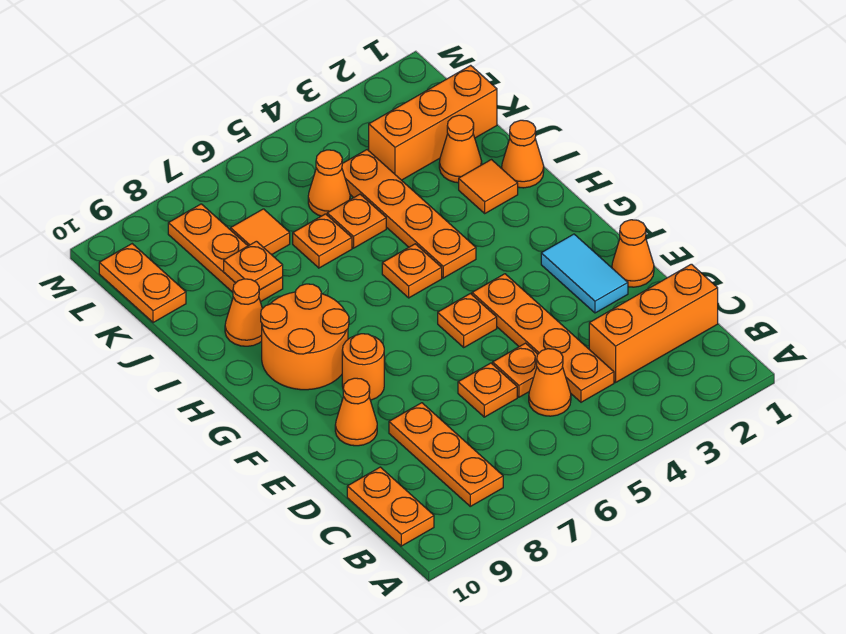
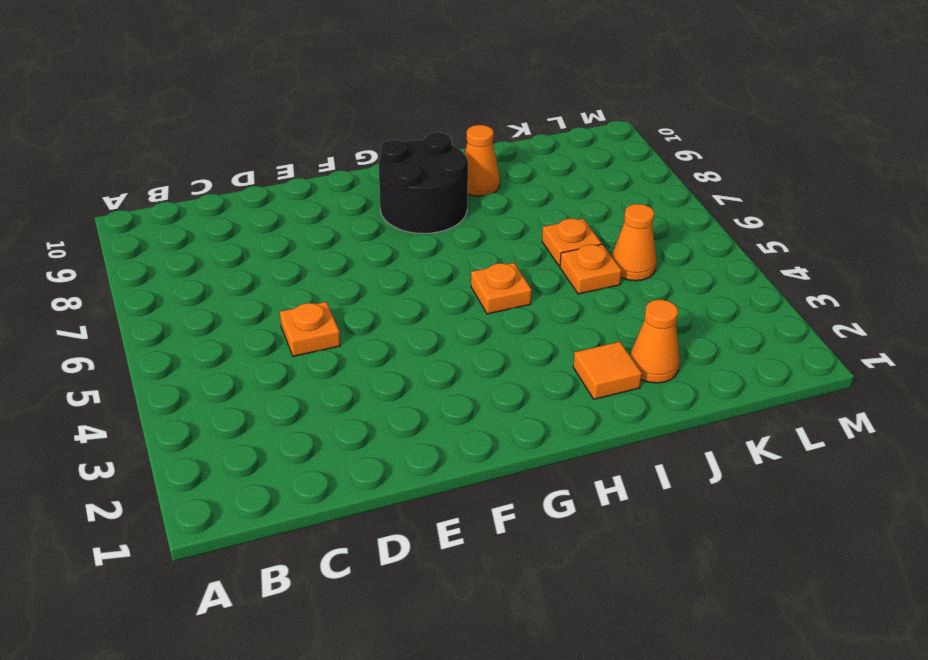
black 2x2 round brick [379,132,468,234] -> orange 2x2 round brick [261,284,349,390]
none -> orange 1x3 plate [389,403,503,506]
none -> orange 1x2 plate [347,467,434,546]
none -> orange 1x3 brick [589,264,718,382]

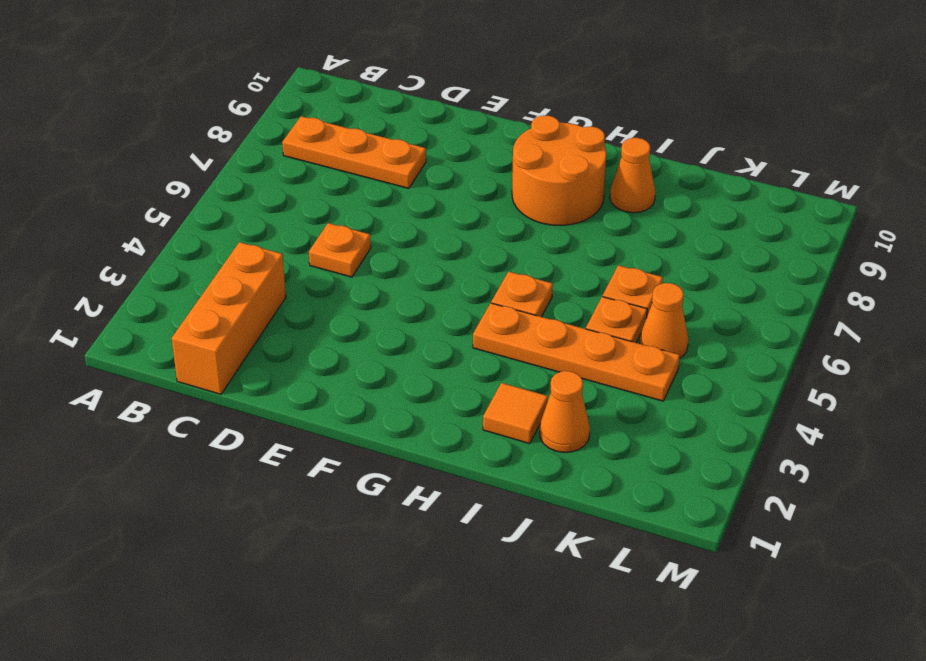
none -> orange 1x2 plate [347,467,434,546]
none -> orange 1x4 plate [472,274,614,402]
none -> orange 1x1 cone [529,349,571,416]

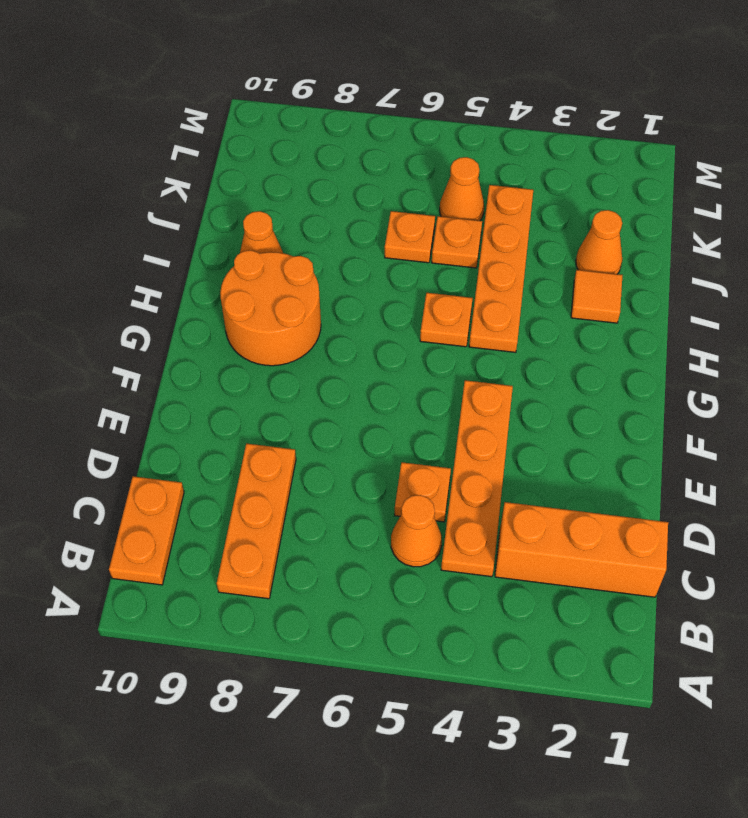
none -> orange 1x1 plate [458,363,517,417]
none -> orange 1x1 cone [612,220,654,287]
none -> cyan 1x2 tile [541,234,628,313]

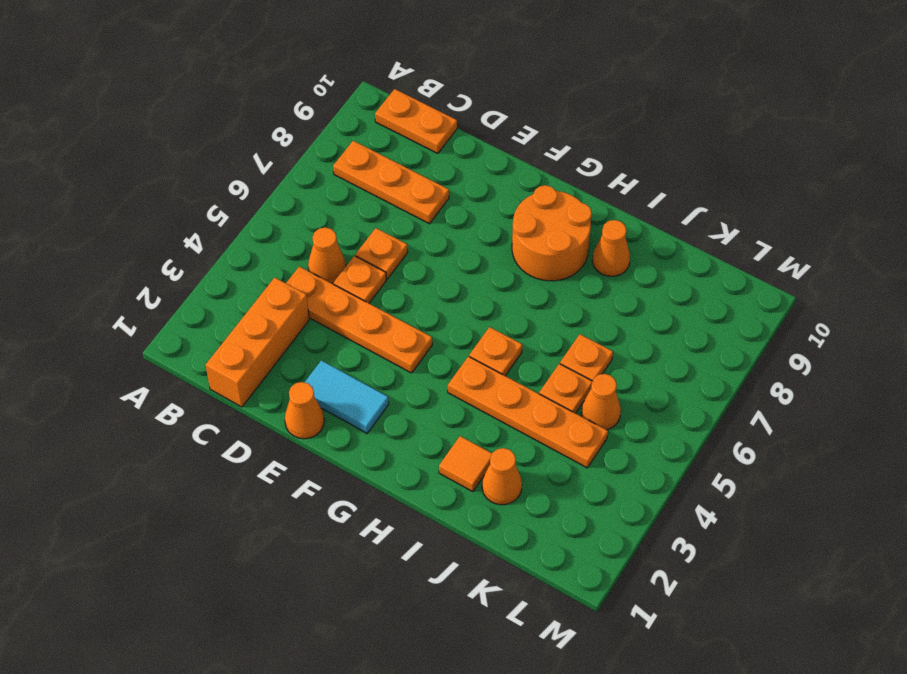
none -> orange 1x1 cone [335,378,377,446]
none -> orange 1x1 plate [438,294,497,347]
none -> orange 1x1 round brick [342,334,384,400]

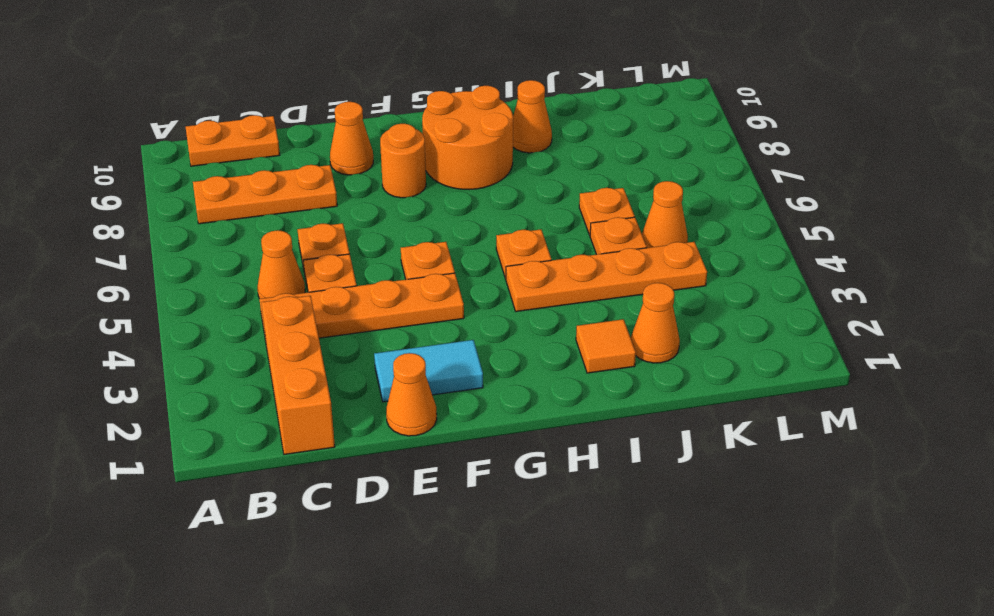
none -> orange 1x1 cone [502,120,544,188]
none -> orange 1x3 plate [168,204,283,302]
none -> orange 1x3 brick [369,65,497,180]

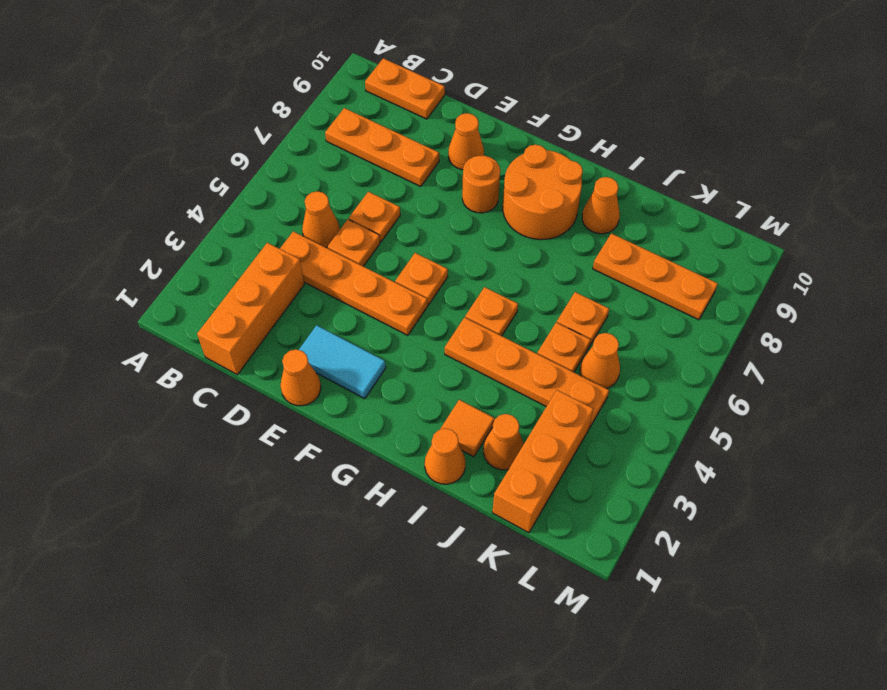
none -> orange 1x1 tile [231,209,290,255]
none -> orange 1x2 plate [99,244,186,323]
none -> orange 1x1 plate [224,241,283,290]

